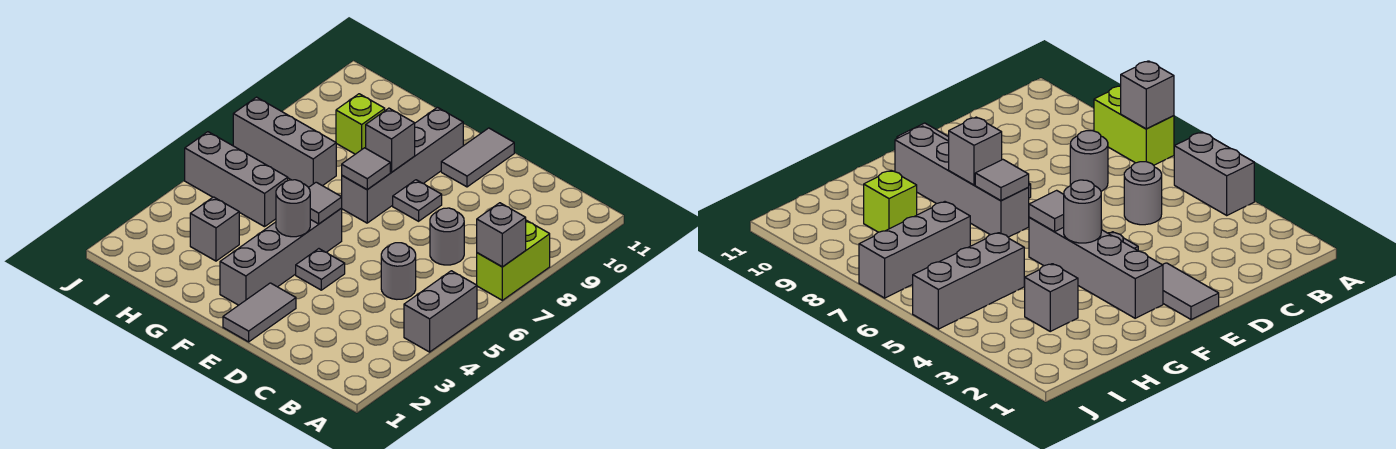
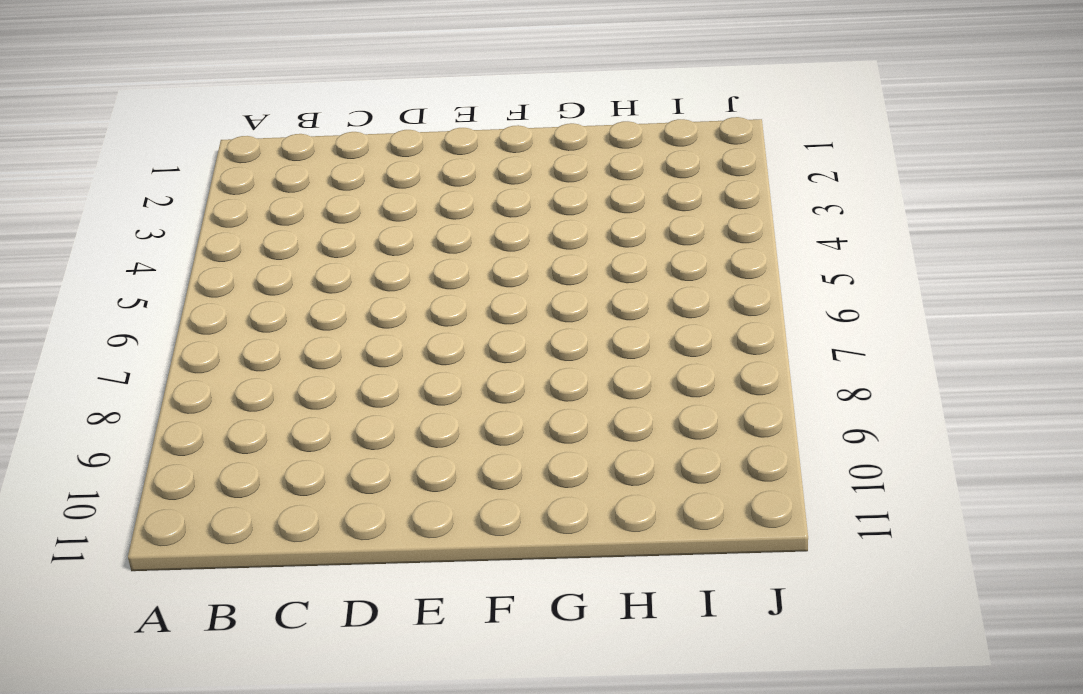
none -> grey 1x2 brick [404,271,477,352]
none -> lime 1x2 brick [477,220,550,300]
none -> grey 1x1 round brick [381,243,416,299]

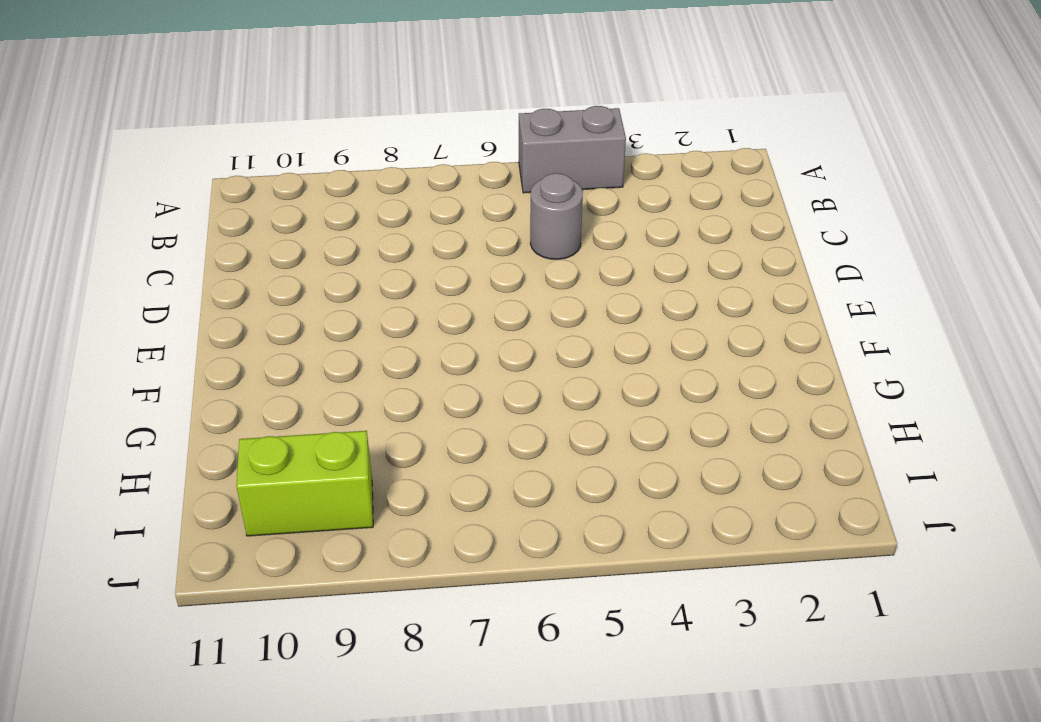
lime 1x2 brick [236,431,373,536] -> lime 1x2 brick moved to [477,220,550,300]
none -> grey 1x1 round brick [430,208,464,265]
none -> grey 1x2 tile [223,283,296,342]
none -> grey 1x1 plate [296,249,345,290]

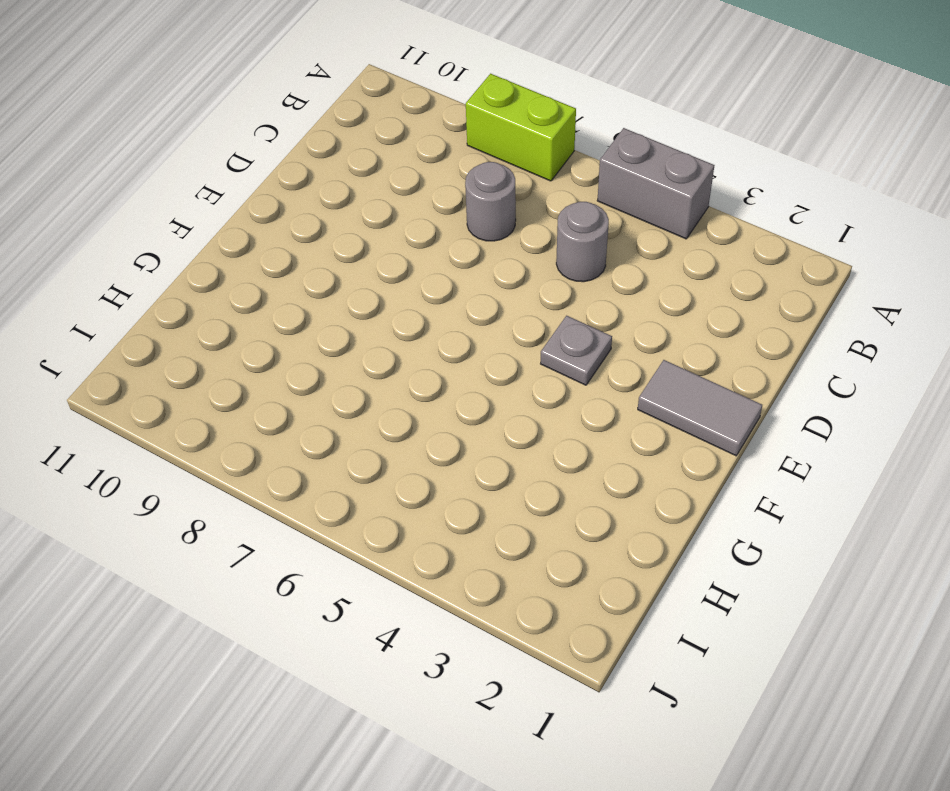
none -> grey 1x1 plate [393,180,442,221]
none -> grey 1x2 tile [441,128,514,187]
none -> grey 1x4 brick [220,208,342,305]

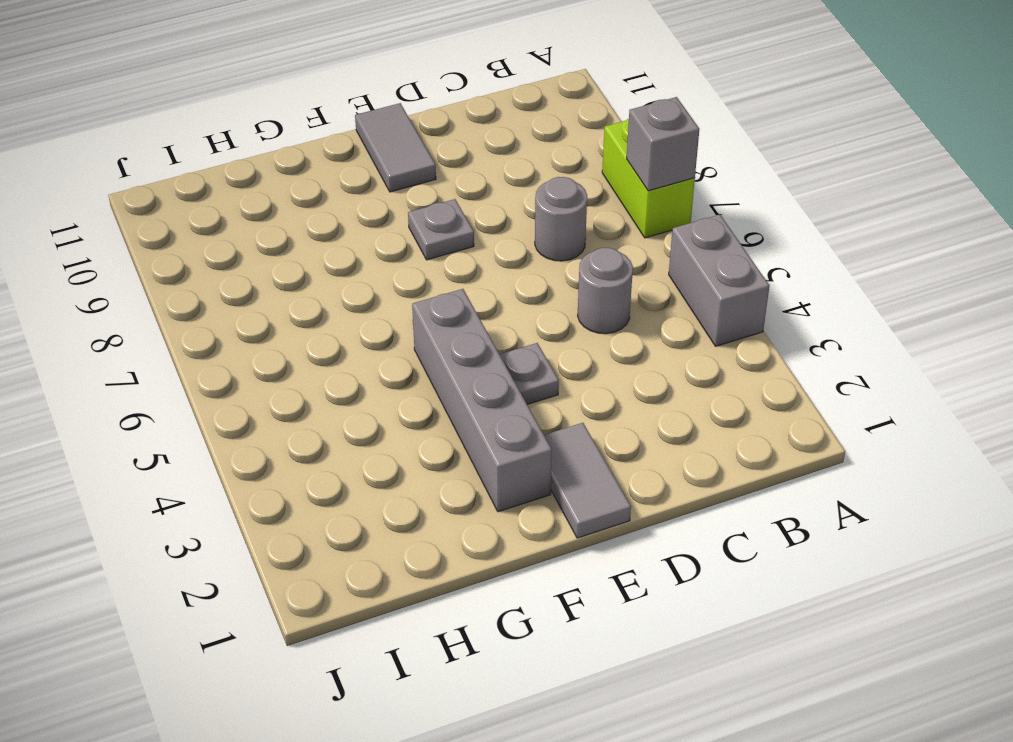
none -> grey 1x4 brick [342,107,463,223]
none -> grey 1x1 brick [190,197,239,261]
none -> grey 1x3 brick [185,132,288,227]

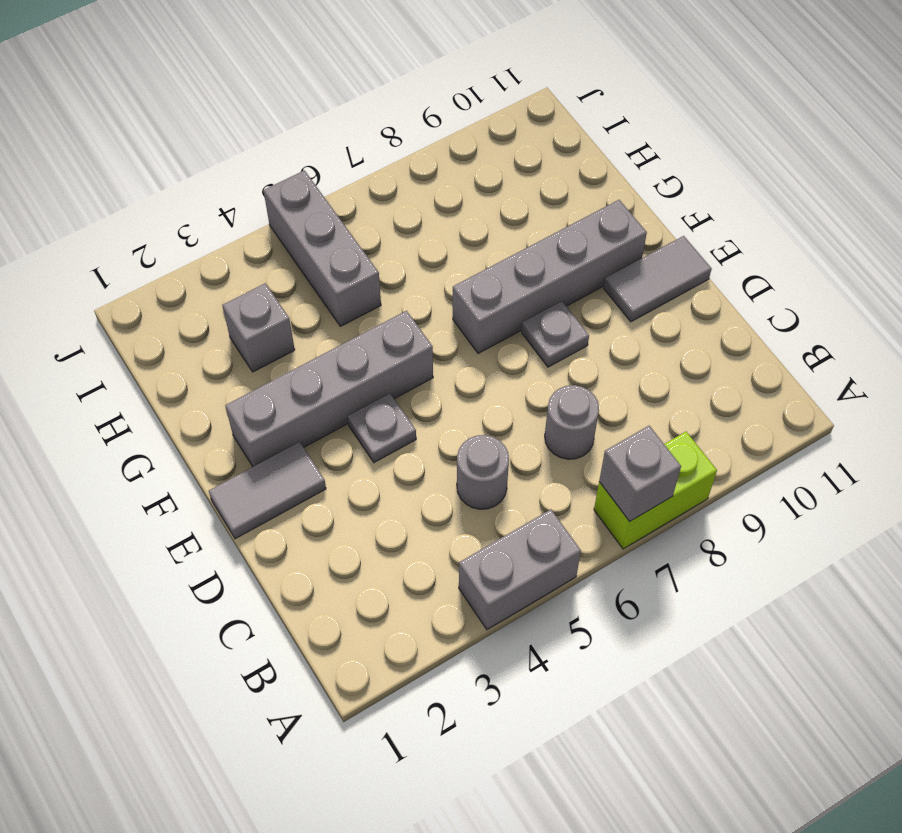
none -> grey 1x3 brick [233,97,336,187]
none -> lime 1x1 brick [336,94,385,154]
none -> grey 1x1 round brick [276,180,310,237]

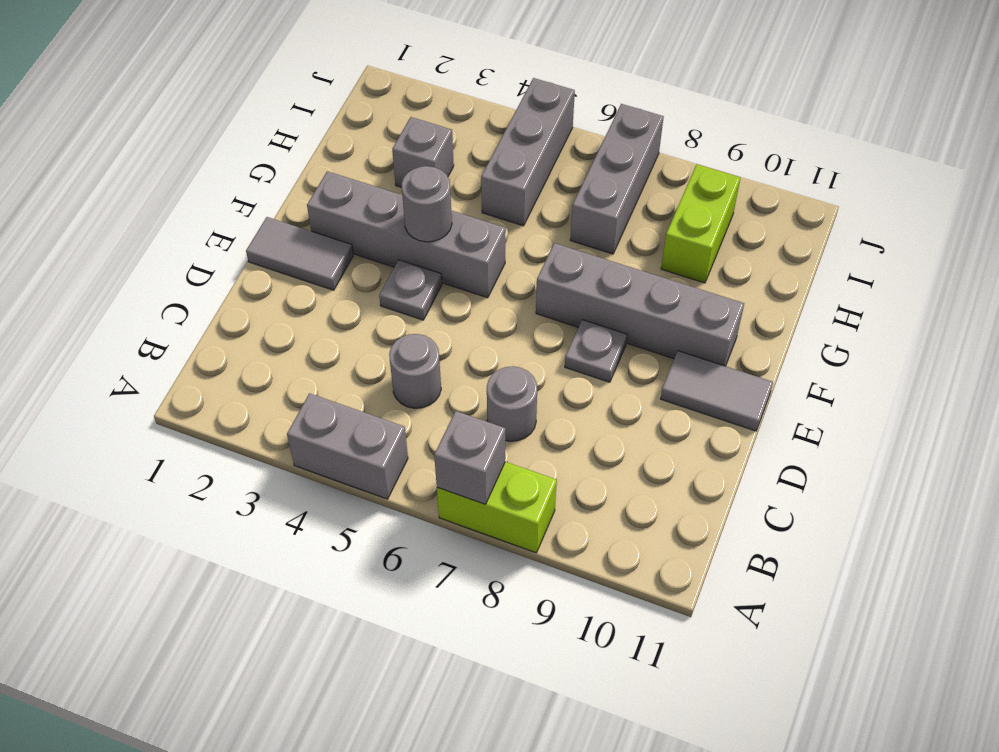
lime 1x2 brick [661,164,740,283] -> lime 1x1 brick [336,94,385,154]
none -> grey 1x1 tile [309,182,342,224]
none -> grey 1x1 tile [342,148,390,190]
none -> grey 1x1 brick [366,108,415,172]

